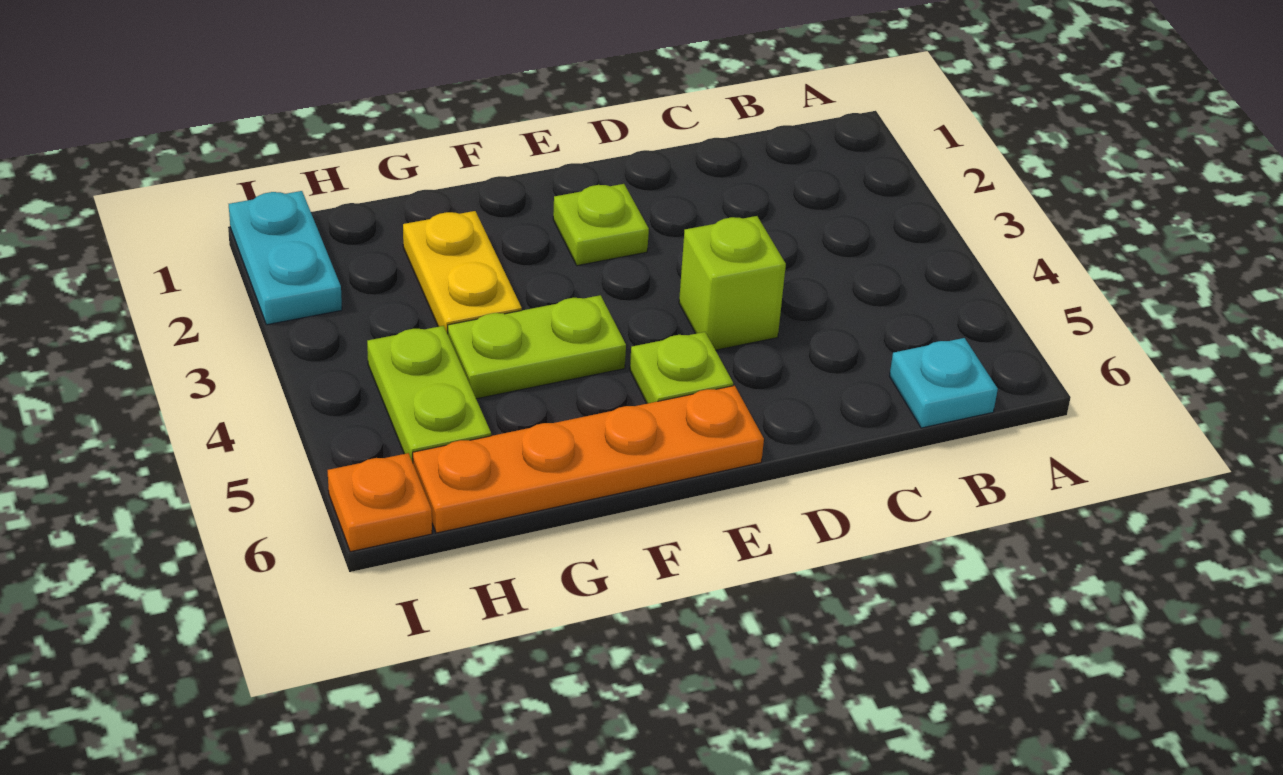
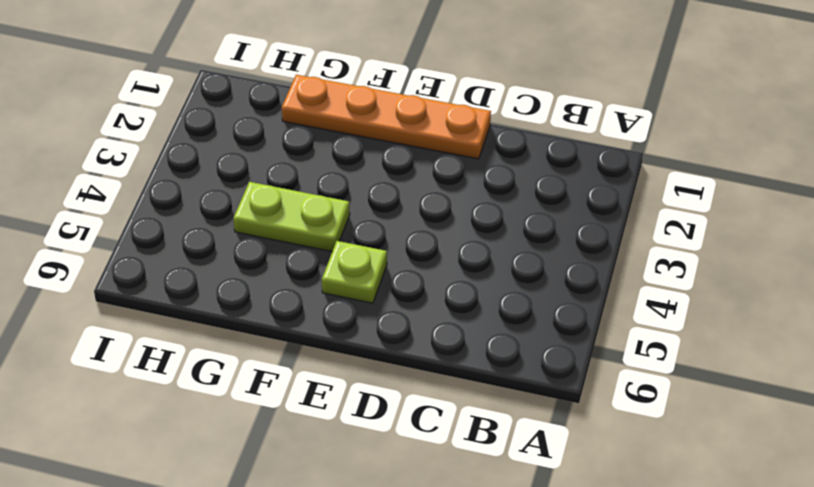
orange 1x4 plate [282,75,491,159] -> orange 1x4 plate moved to [413,386,764,533]
none -> cyan 1x1 plate [890,338,998,428]
none -> lime 1x1 brick [679,216,786,350]

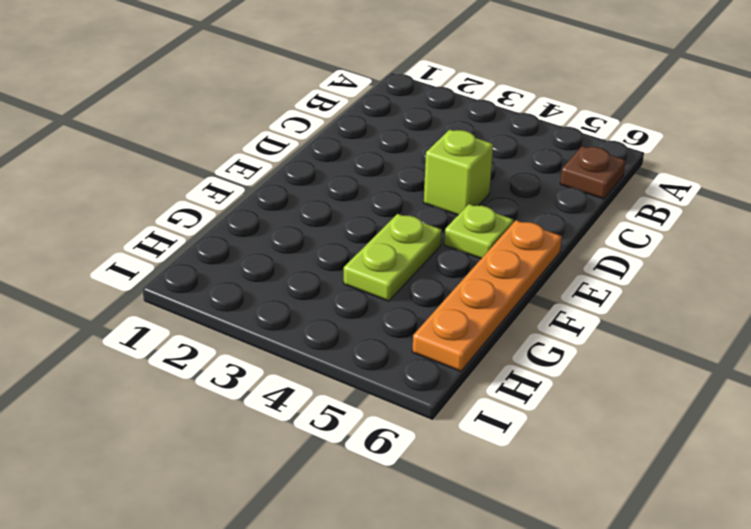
brown 1x1 plate [560,146,626,199] -> cyan 1x1 plate [890,338,998,428]
none -> lime 1x1 plate [553,184,649,266]
none -> yellow 1x2 plate [403,211,522,334]

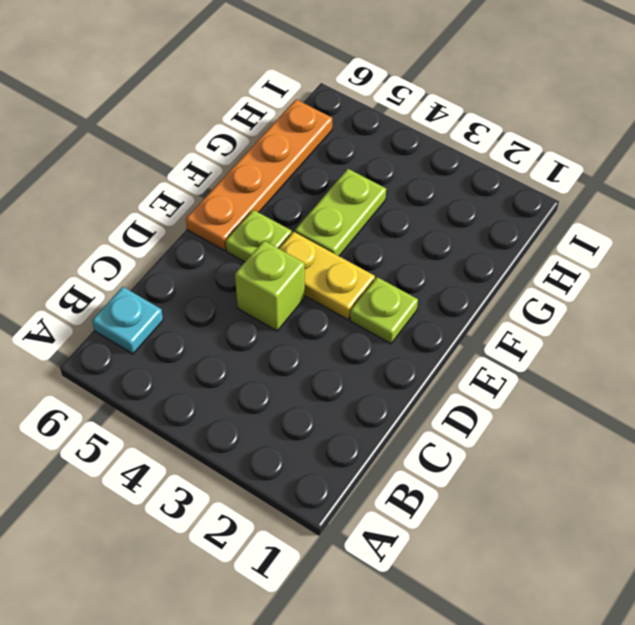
yellow 1x2 plate [279,232,375,320] -> yellow 1x2 plate moved to [403,211,522,334]
none -> lime 1x2 plate [367,326,491,463]
none -> cyan 1x2 plate [229,191,342,325]

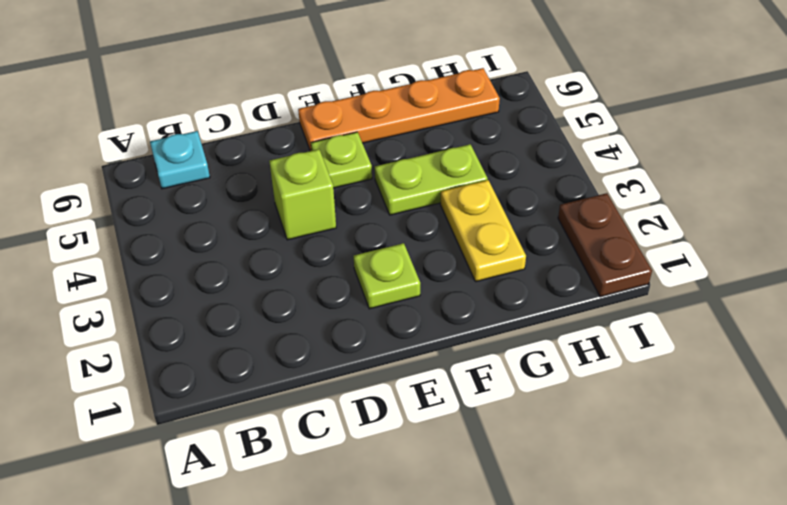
brown 1x2 plate [558,193,652,297] -> cyan 1x2 plate [229,191,342,325]
none -> lime 1x2 plate [367,326,491,463]
none -> orange 1x1 plate [328,453,432,552]

